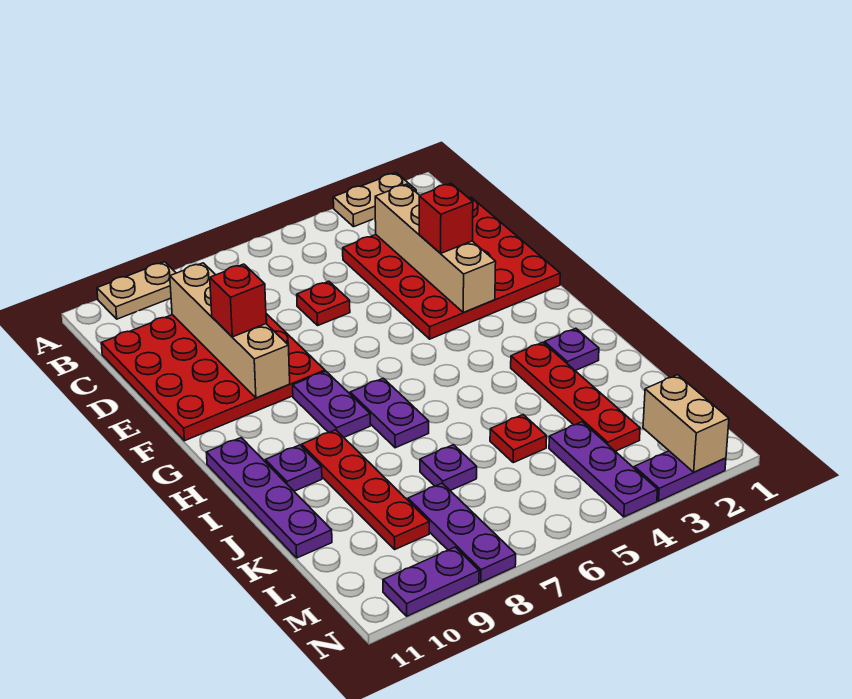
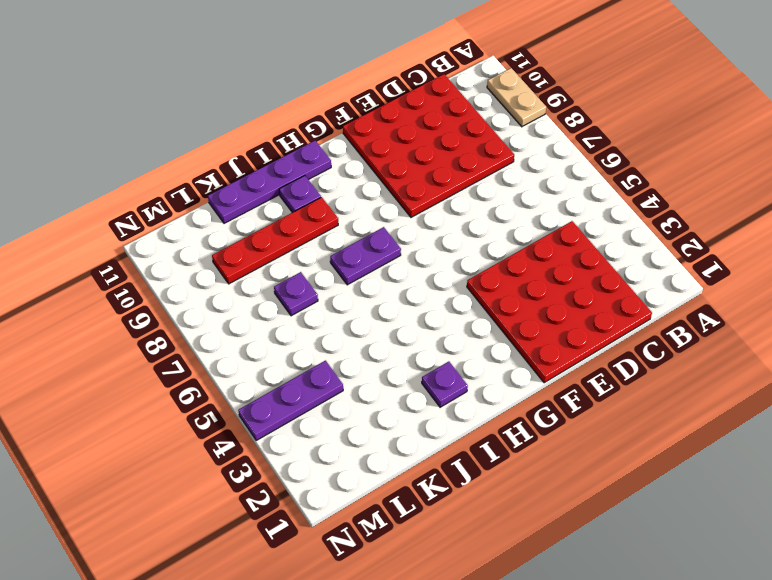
none -> tan 1x2 plate [333,173,416,227]
none -> red 1x1 plate [297,281,350,325]
none -> purple 1x2 plate [293,371,370,437]

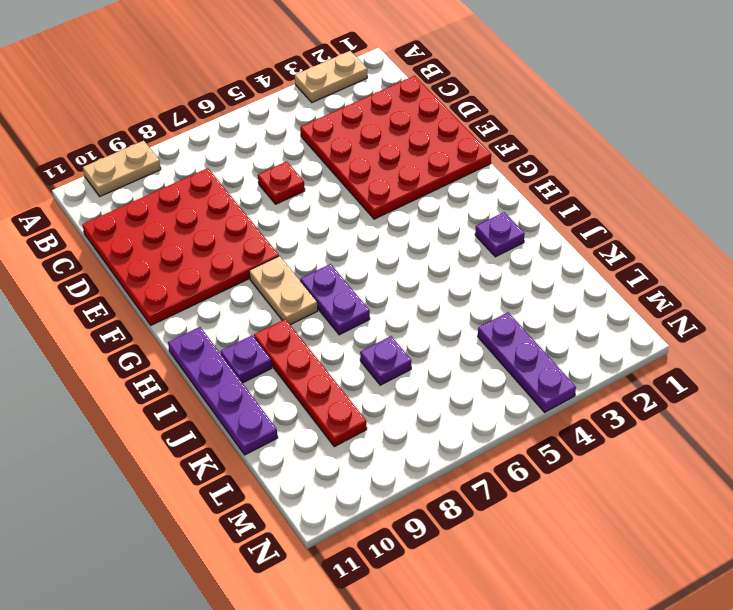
tan 1x2 plate [249,256,318,325] -> purple 1x2 plate [293,371,370,437]
none -> red 1x4 plate [511,342,640,451]
none -> red 1x1 plate [490,415,547,463]
none -> purple 1x3 plate [408,483,516,582]

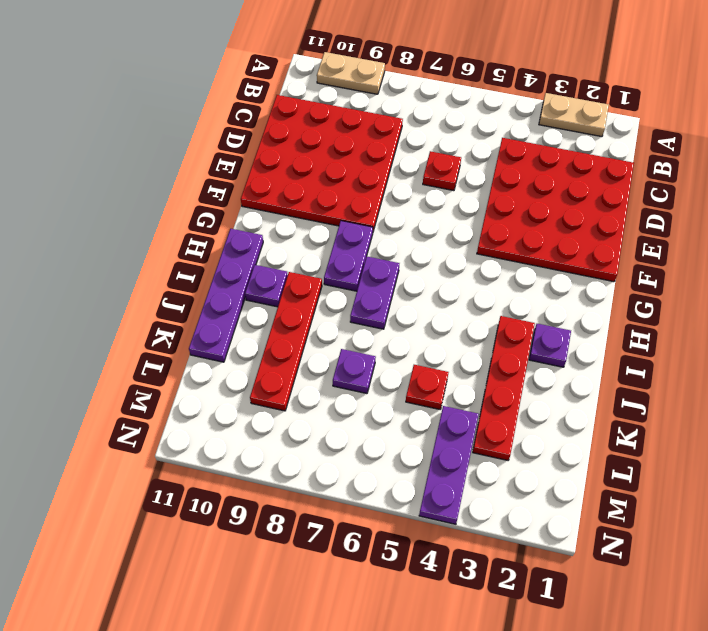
none -> purple 1x3 plate [408,483,516,582]
none -> purple 1x2 plate [634,451,726,501]
none -> purple 1x2 plate [383,547,479,616]

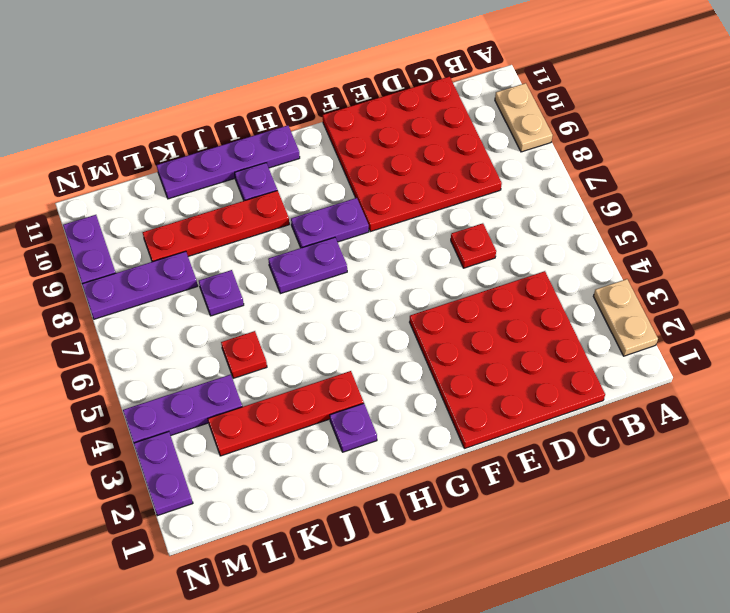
none -> tan 1x4 brick [375,184,496,313]
none -> tan 1x4 brick [170,263,290,398]
none -> tan 1x2 brick [643,375,729,472]

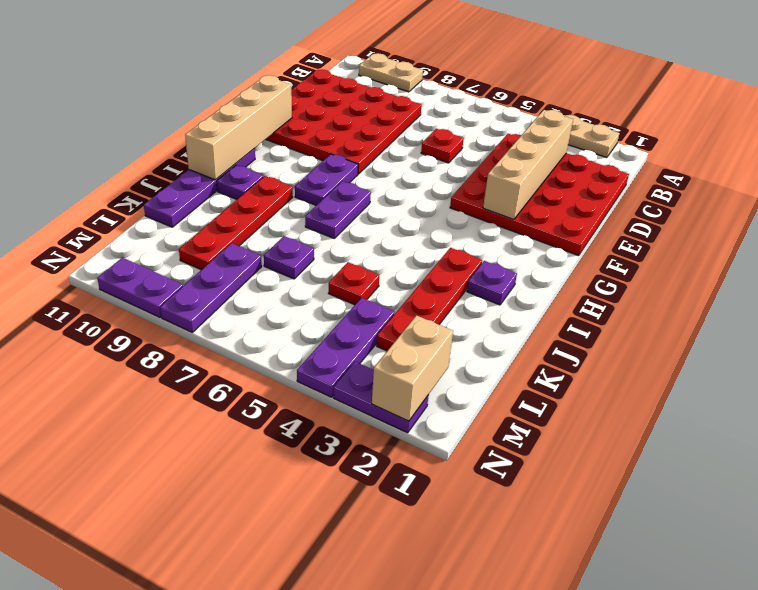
tan 1x4 brick [185,75,292,180] -> tan 1x4 brick moved to [170,263,290,398]
none -> red 1x1 brick [419,183,473,253]
none -> red 1x1 brick [210,264,266,337]

